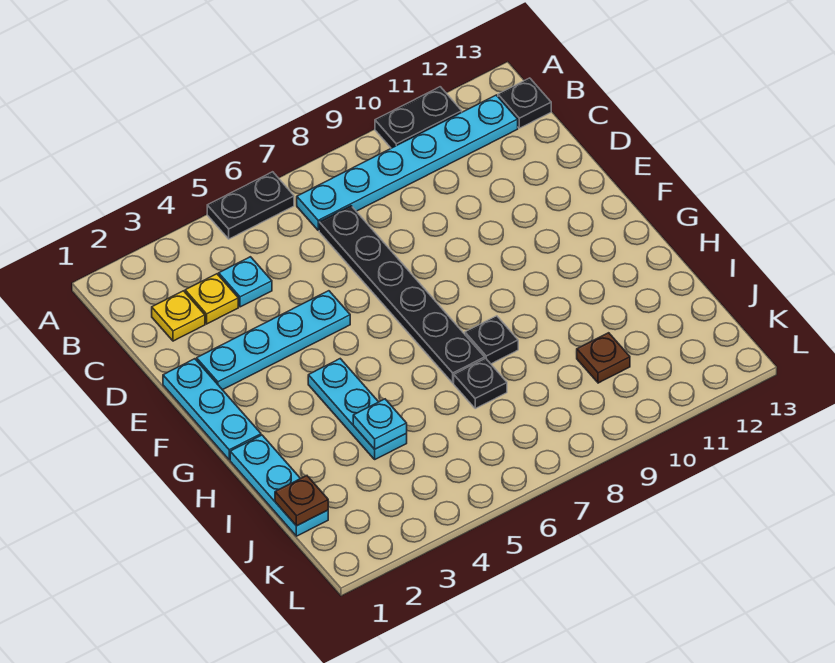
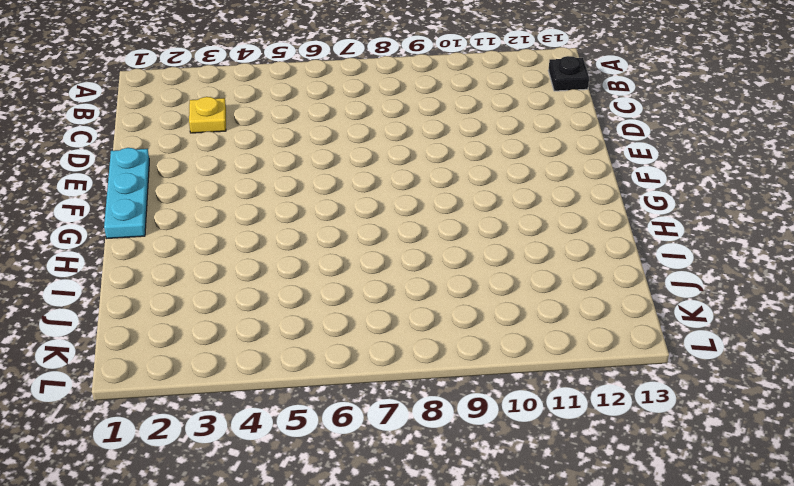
none -> black 1x2 plate [207,172,294,239]
none -> black 1x2 plate [375,87,462,148]
none -> cyan 1x6 plate [297,95,518,230]

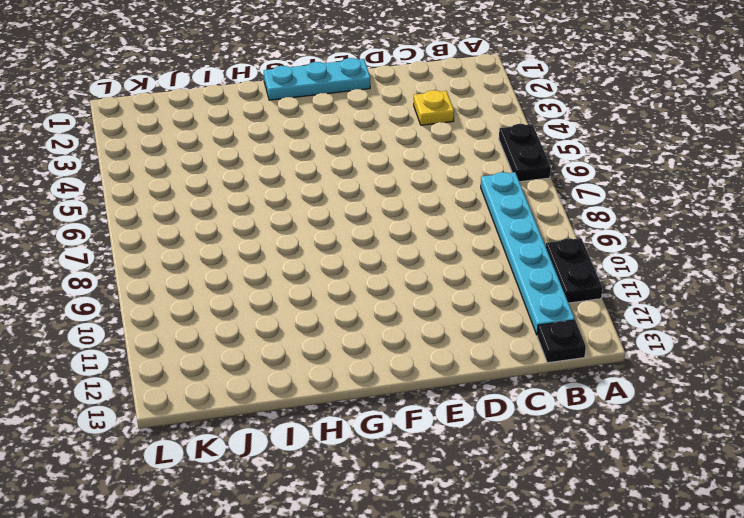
none -> yellow 1x1 plate [152,291,205,341]
none -> cyan 1x1 plate [219,257,272,307]
none -> black 1x6 plate [319,206,485,383]

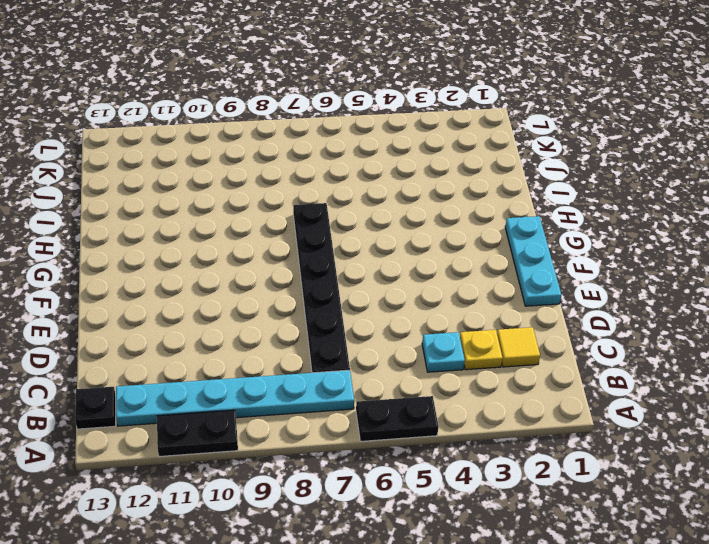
yellow 1x1 tile [497,327,540,367] -> yellow 1x1 plate [152,291,205,341]
none -> cyan 1x4 plate [197,291,350,390]
none -> cyan 1x3 plate [308,359,407,459]
none -> cyan 1x3 plate [230,435,328,536]

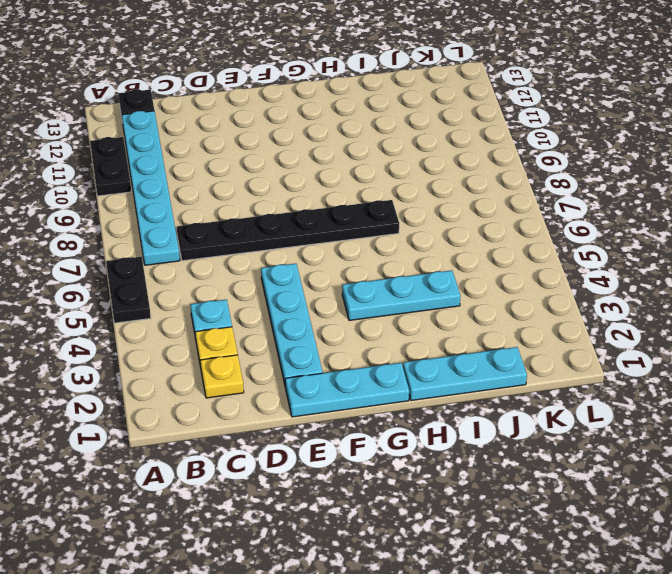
none -> black 1x1 plate [465,316,518,364]
none -> black 1x1 plate [454,358,507,408]
none -> brown 1x1 plate [577,333,630,383]

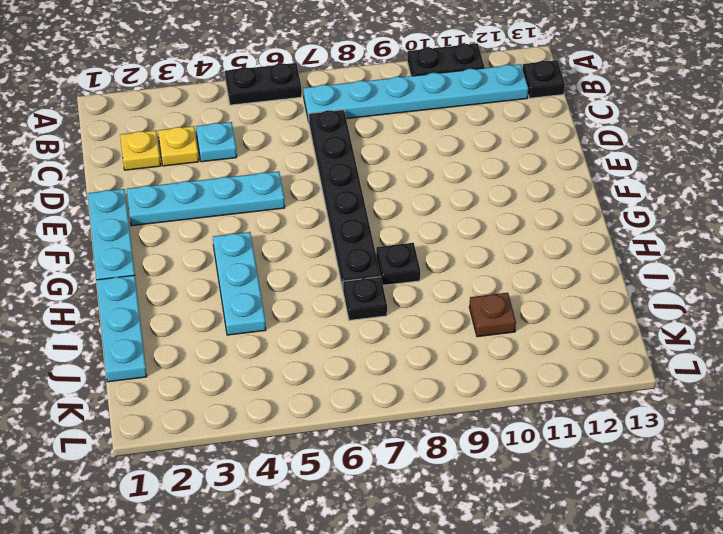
none -> cyan 1x1 plate [353,399,407,449]
none -> brown 1x1 plate [275,476,328,526]

